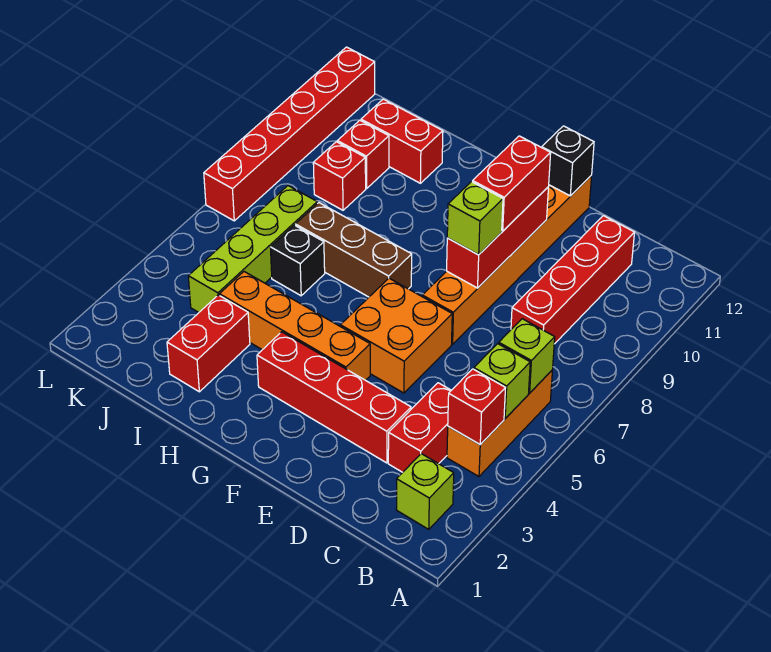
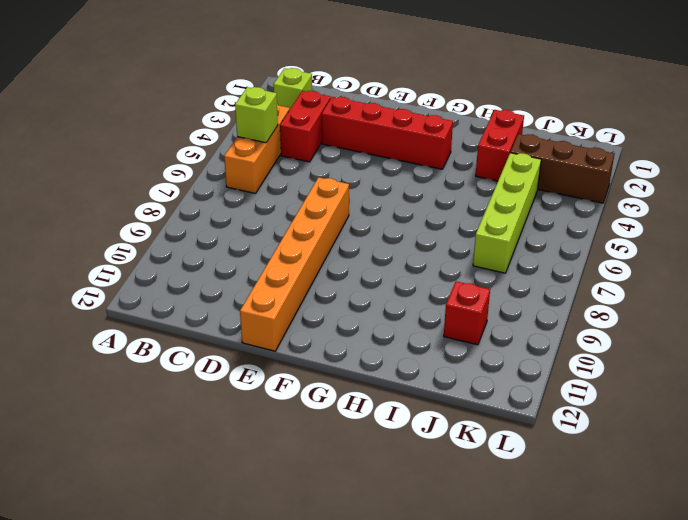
brown 1x3 brick [510,134,614,203] -> brown 1x3 brick moved to [295,203,412,297]
none -> red 1x4 brick [511,216,635,344]
none -> orange 2x2 brick [340,278,452,393]
none -> orange 1x4 brick [220,272,370,380]

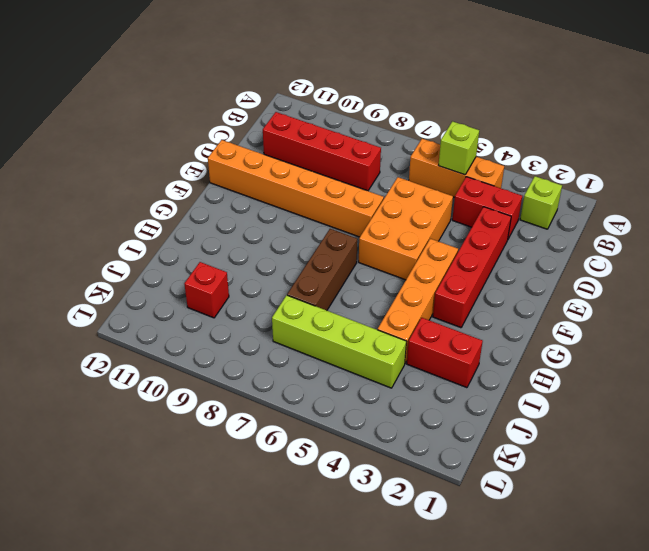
orange 2x3 brick [359,177,453,280] -> orange 2x2 brick [340,278,452,393]
none -> black 1x1 brick [270,225,325,296]
none -> red 1x2 brick [361,99,443,183]
none -> red 1x1 brick [313,142,366,210]

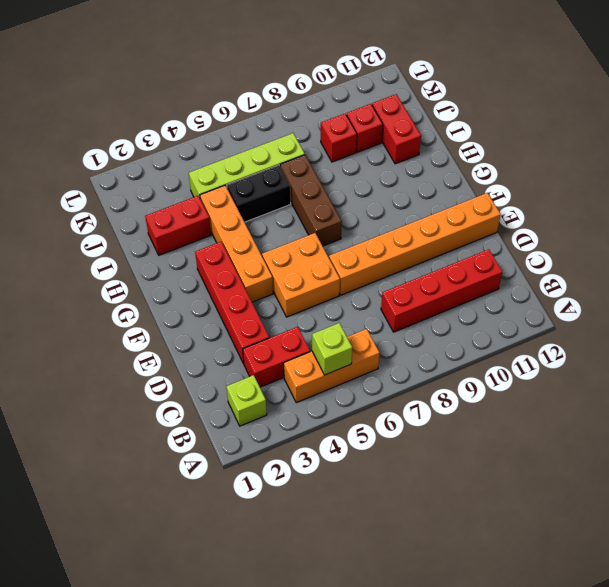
black 1x2 brick [227,165,291,222] -> black 1x1 brick [270,225,325,296]
none -> red 1x6 brick [204,47,375,221]
none -> red 1x1 brick [448,369,505,445]
none -> lime 1x1 brick [499,319,555,393]

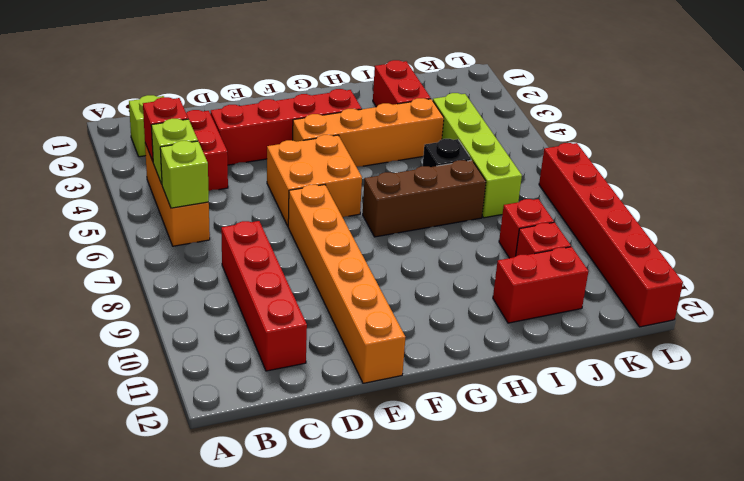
none -> red 1x3 brick [447,187,549,288]
none -> black 1x1 brick [542,126,594,196]
none -> lime 1x1 brick [447,182,503,255]

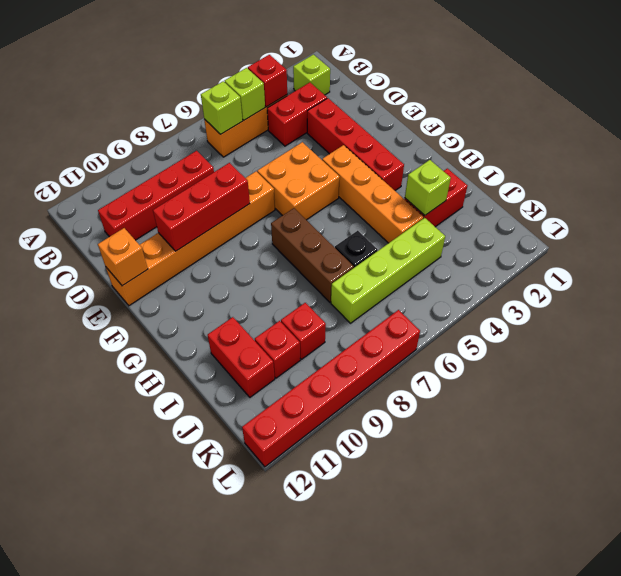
orange 1x1 brick [98,228,148,286] -> black 1x1 brick [542,126,594,196]
lime 1x1 brick [405,160,451,215] -> lime 1x1 brick moved to [447,182,503,255]
none -> red 1x2 brick [473,136,551,231]

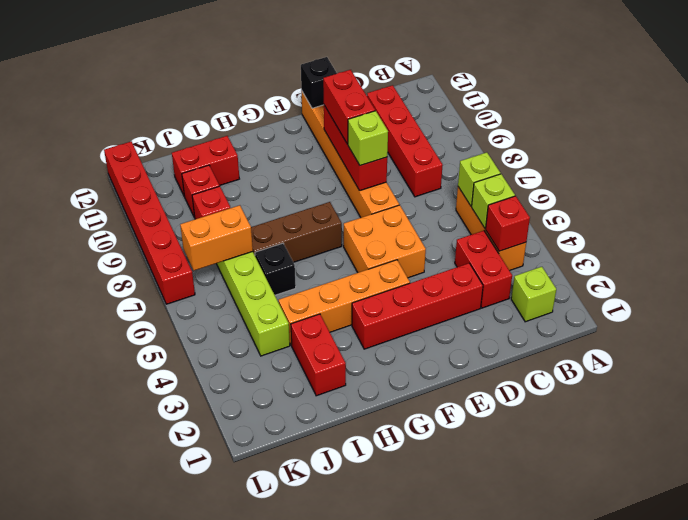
orange 1x2 brick [180,205,253,270] -> none

